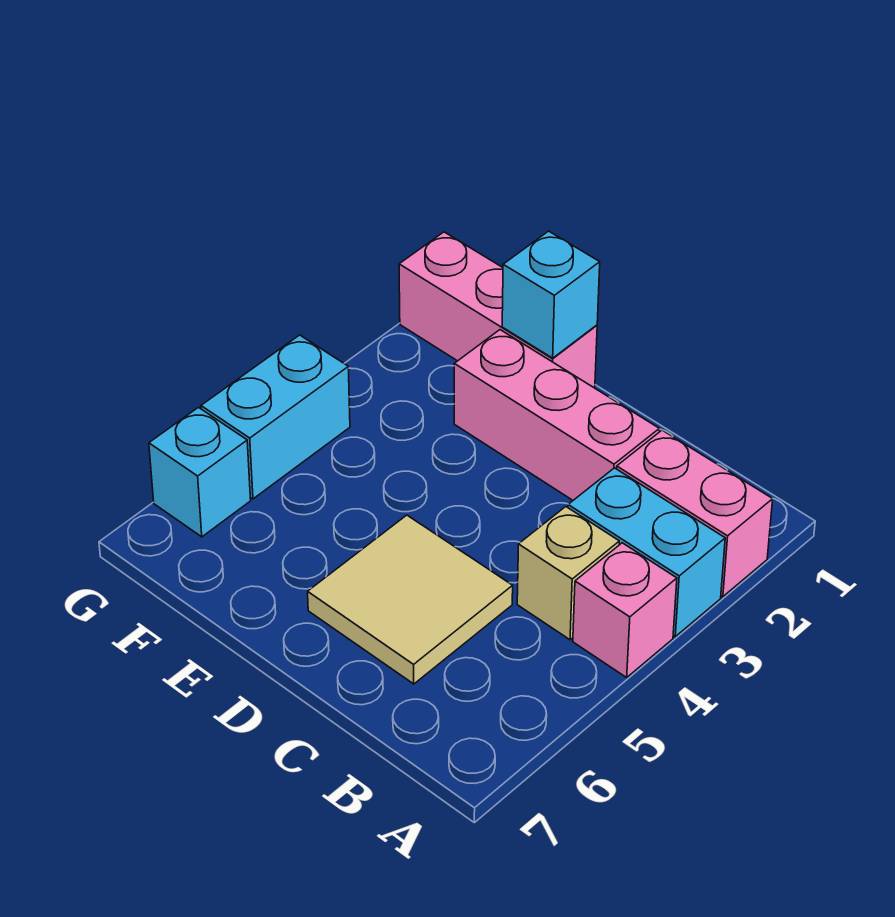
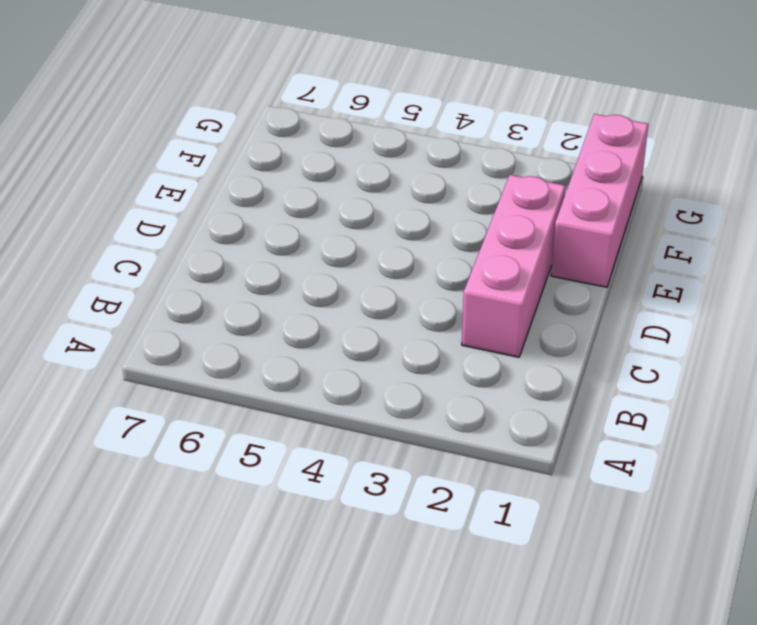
none -> pink 1x2 brick [617,430,773,597]
none -> cyan 1x2 brick [568,468,725,636]

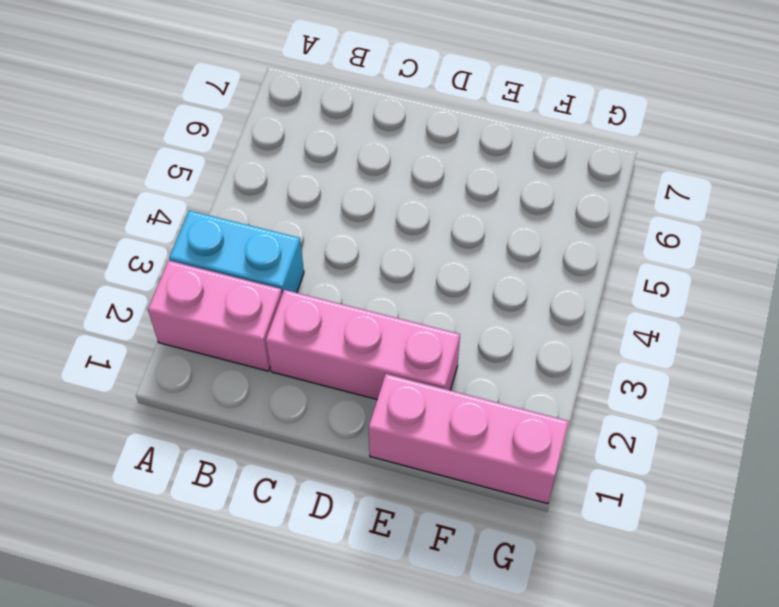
none -> pink 1x1 brick [573,543,677,677]
none -> tan 1x1 brick [517,507,619,640]

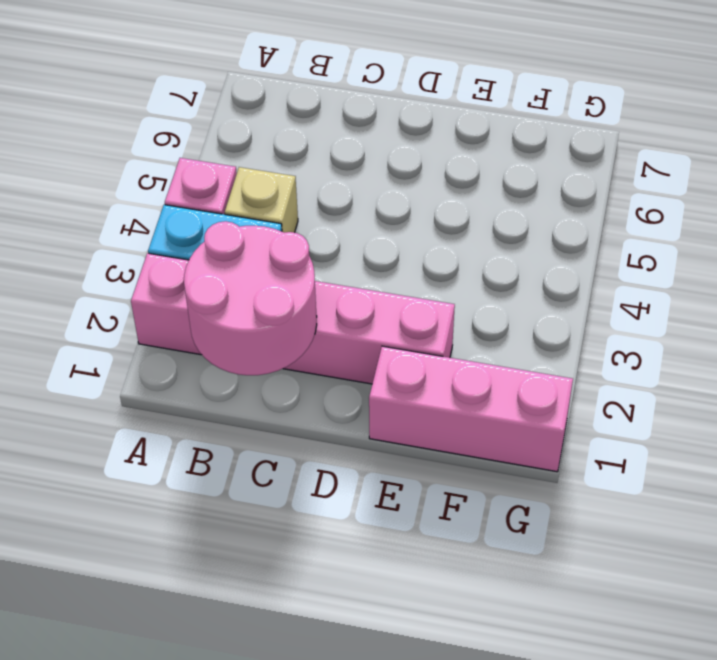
pink 2x2 round brick [184,221,317,375] -> none
none -> tan 2x2 tile [308,515,513,684]
none -> cyan 1x2 brick [201,335,350,499]

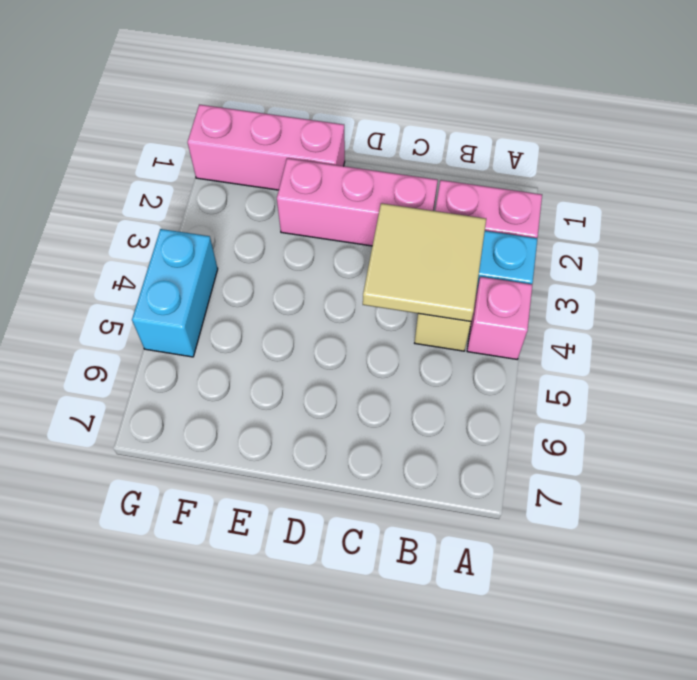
tan 2x2 tile [363,203,486,322] -> tan 2x2 tile moved to [308,515,513,684]
none -> cyan 1x1 brick [149,408,251,537]
none -> cyan 1x1 brick [502,231,600,358]

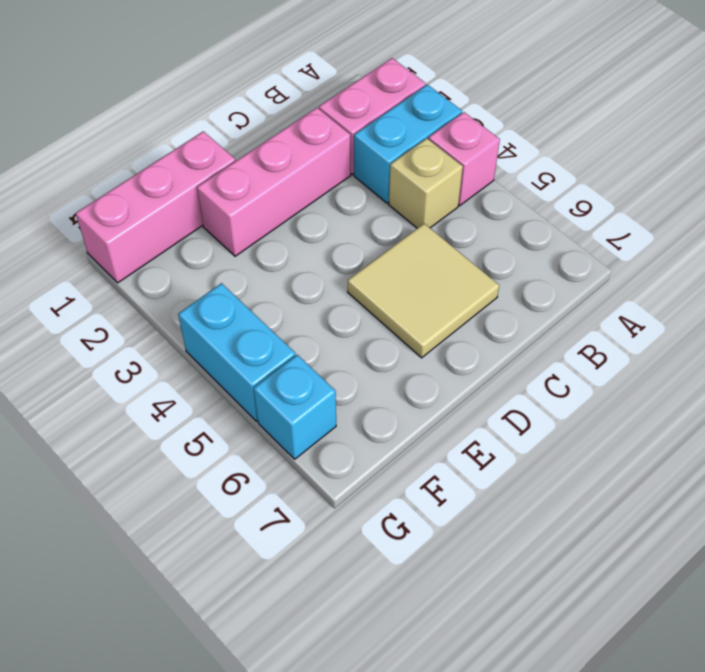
none -> cyan 1x1 brick [502,231,600,358]

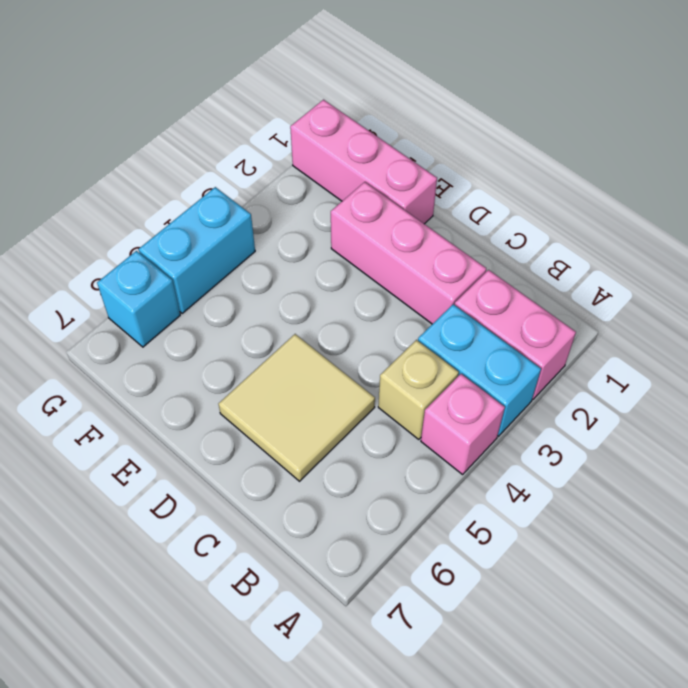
none -> cyan 1x1 brick [502,231,600,358]

